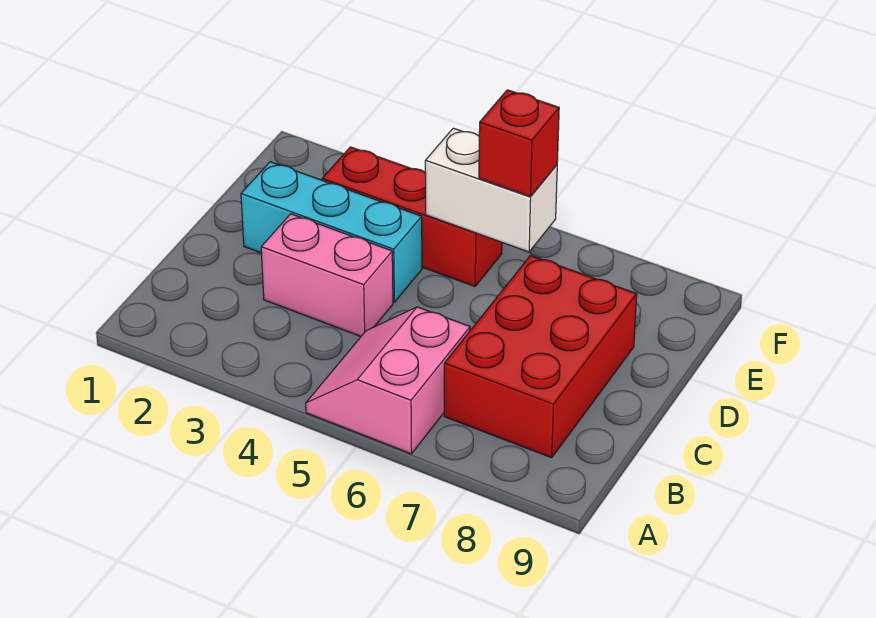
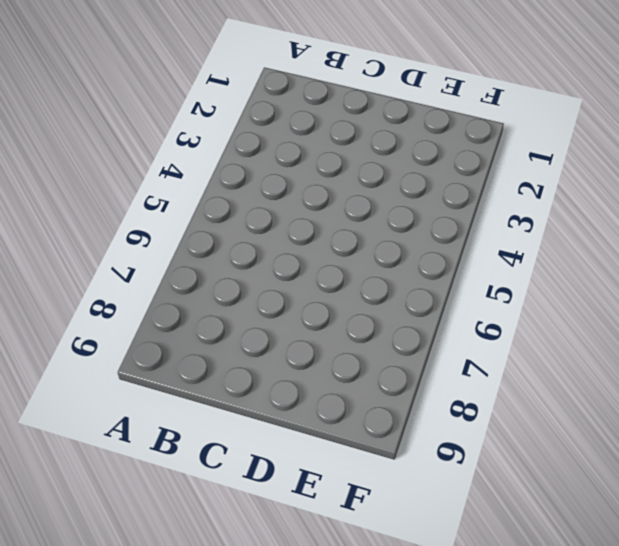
none -> pink 2x2 slope [306,307,470,454]
none -> red 2x3 brick [444,256,637,458]

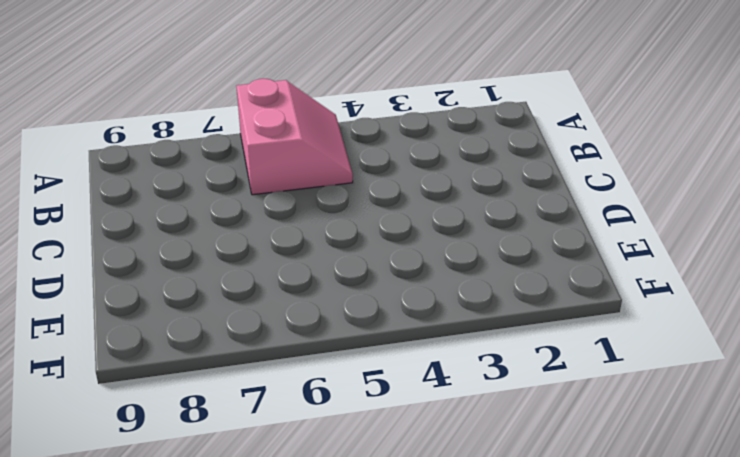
none -> red 2x3 brick [444,256,637,458]
none -> pink 1x2 brick [261,214,393,336]

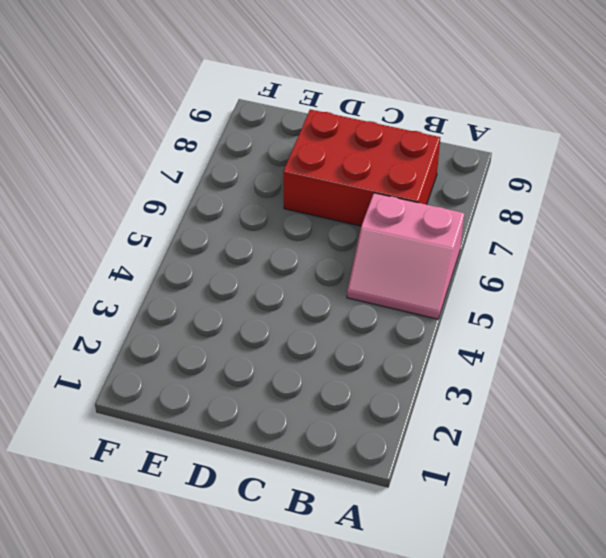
none -> pink 1x2 brick [261,214,393,336]
none -> cyan 1x3 brick [241,162,422,302]

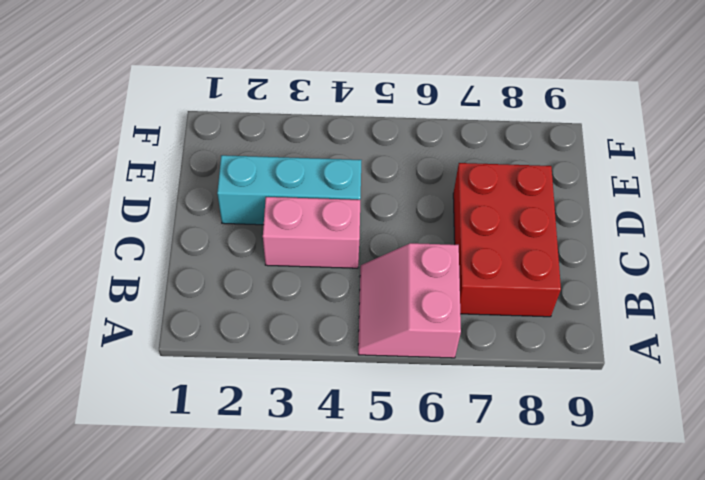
none -> red 1x3 brick [322,147,502,286]
none -> white 1x2 brick [425,128,557,252]

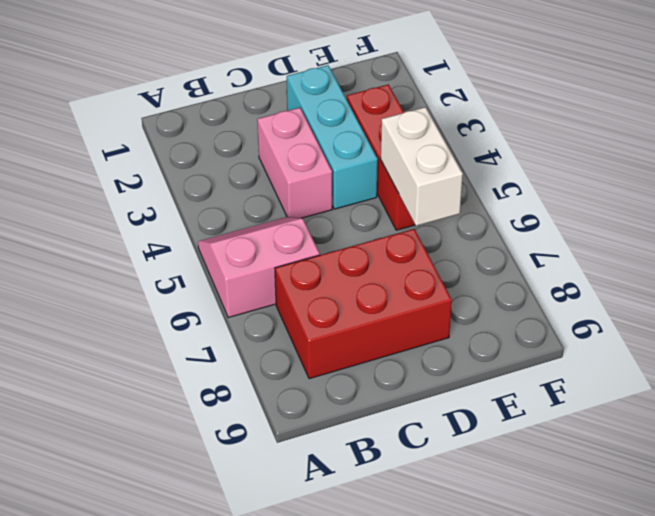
none -> red 1x1 brick [479,90,559,197]

